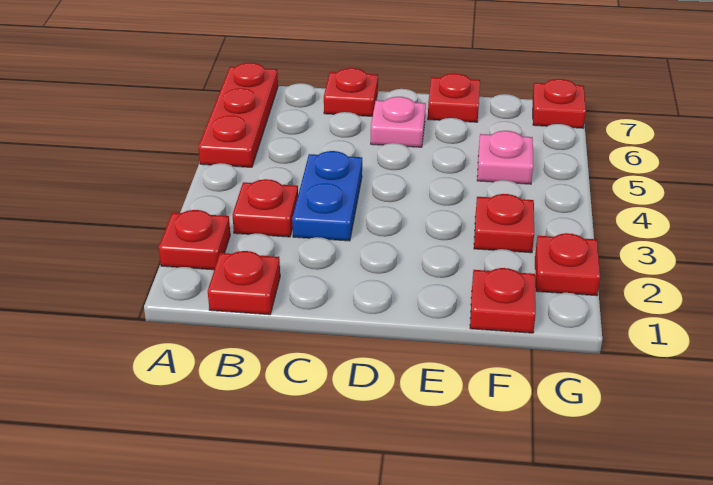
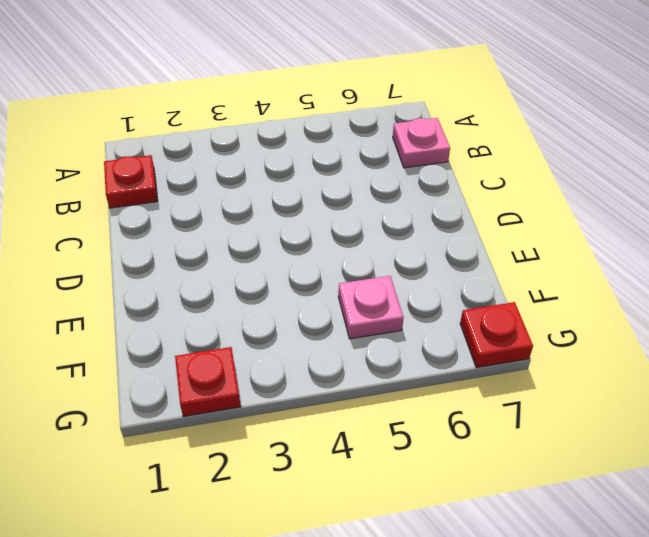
pink 1x1 plate [393,118,450,168] -> pink 1x1 plate moved to [371,97,426,147]
none -> red 1x1 plate [159,210,230,270]
none -> red 1x3 plate [199,63,278,167]
none -> red 1x1 plate [232,179,298,237]

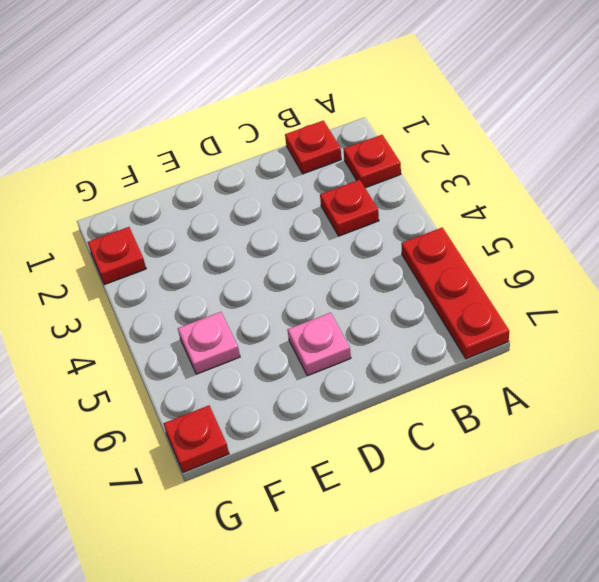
none -> blue 1x2 plate [292,151,362,241]
none -> red 1x1 plate [324,68,378,116]
none -> red 1x1 plate [428,73,480,122]

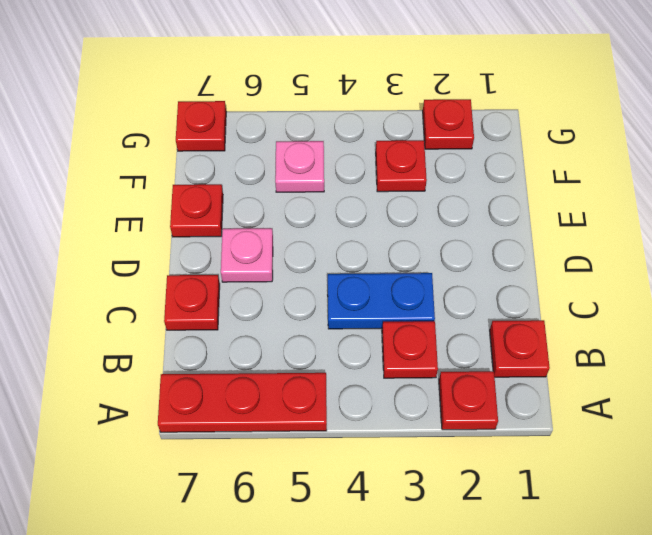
none -> red 1x1 plate [470,268,536,333]

